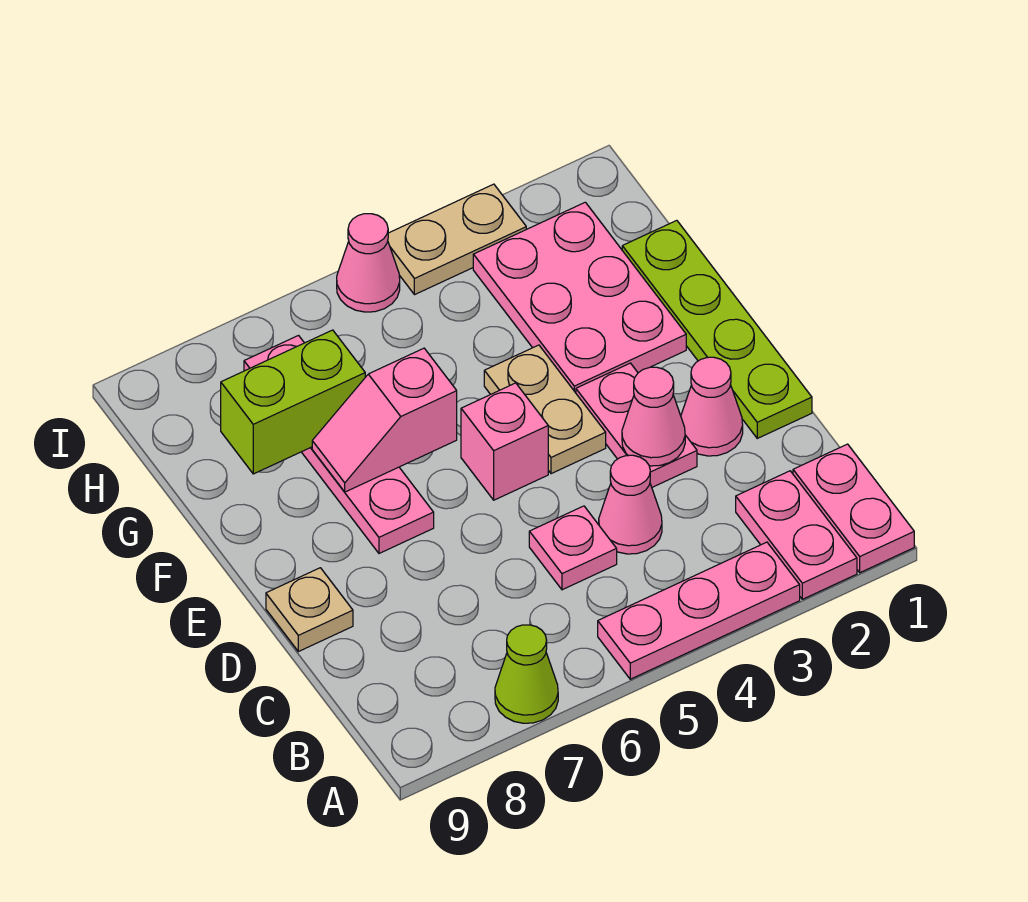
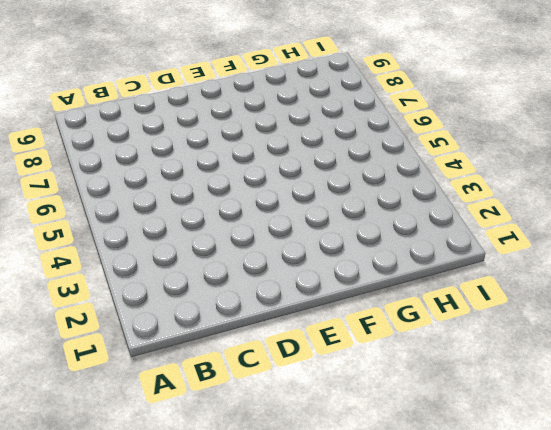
none -> pink 1x2 plate [793,444,914,573]
none -> pink 1x2 plate [736,471,857,599]
none -> pink 1x3 plate [598,542,800,679]

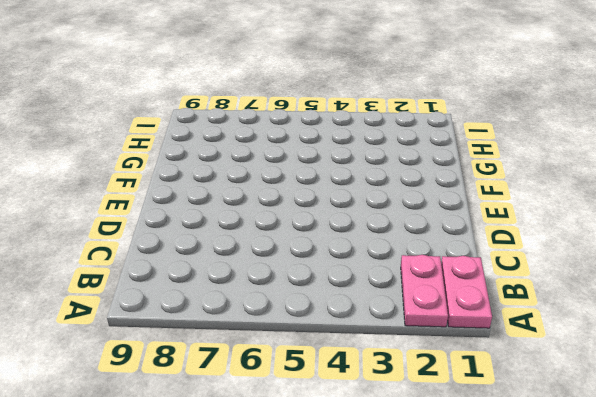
none -> pink 1x3 plate [598,542,800,679]
none -> lime 1x1 cone [495,625,558,723]
none -> pink 1x1 cone [599,455,662,554]

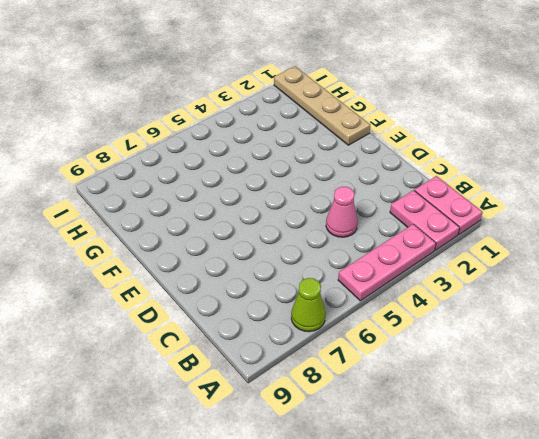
tan 1x4 plate [274,66,370,145] -> lime 1x4 plate [622,220,812,438]
none -> pink 1x1 plate [529,506,617,590]
none -> pink 1x1 cone [681,357,743,456]
none -> pink 1x2 plate [576,363,697,487]

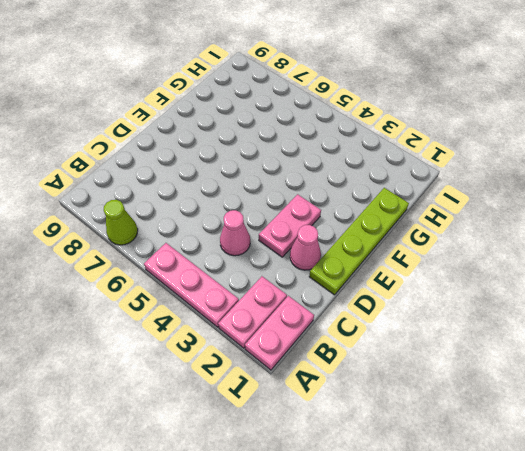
none -> pink 1x1 plate [529,506,617,590]
none -> tan 1x1 plate [266,568,353,652]
none -> tan 1x2 plate [484,345,606,474]

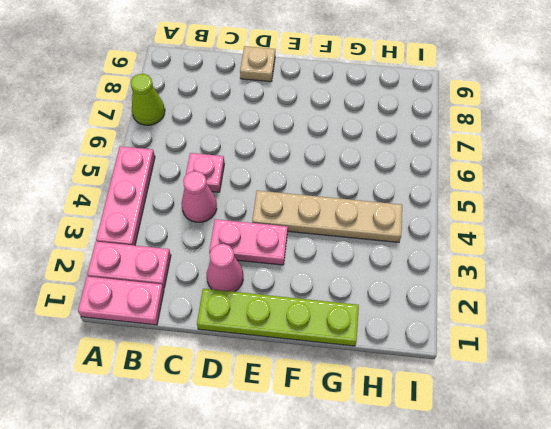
tan 1x4 plate [252,191,402,242] -> tan 1x2 plate [484,345,606,474]
none -> pink 1x1 brick [461,383,548,500]
none -> pink 1x4 plate [244,336,434,553]
none -> pink 2x3 plate [473,202,686,393]

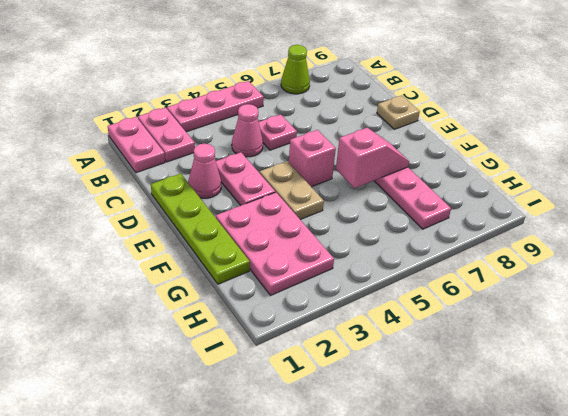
none -> tan 1x2 plate [388,184,526,295]
none -> pink 1x1 cone [337,214,400,312]
none -> pink 1x1 cone [622,367,685,466]

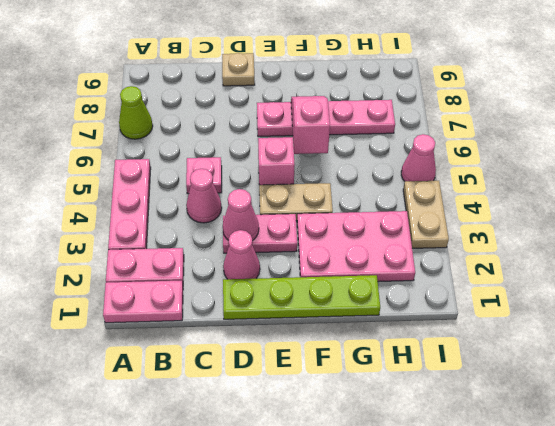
none -> lime 1x2 brick [221,330,365,474]

